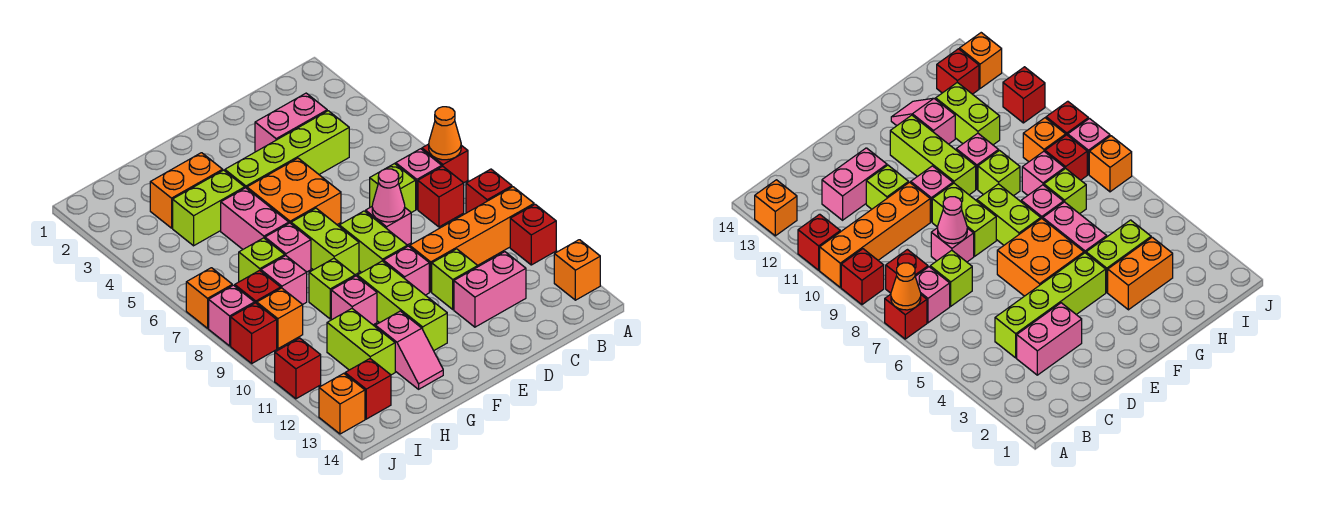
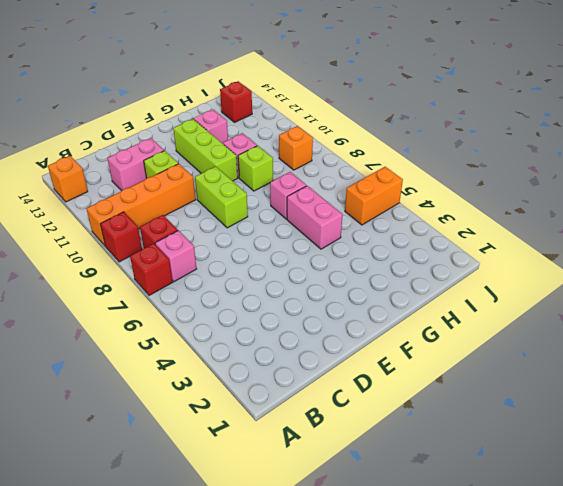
orange 1x2 brick [345,167,403,225] -> orange 1x2 brick moved to [150,153,223,228]
none -> red 1x1 brick [510,204,556,265]
none -> pink 1x2 brick [255,93,327,152]
none -> lime 1x4 brick [225,111,349,188]
none -> lime 1x1 brick [370,164,416,213]

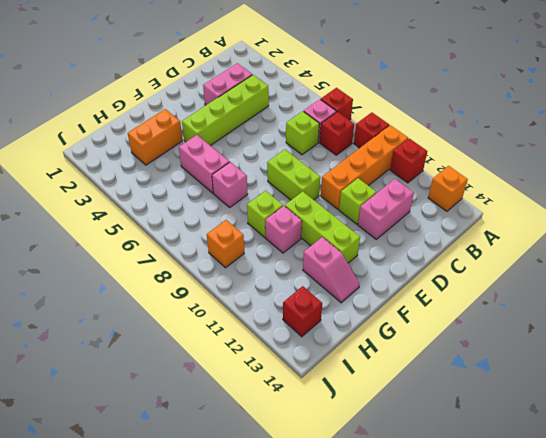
none -> pink 1x1 brick [366,207,411,245]
none -> orange 2x2 brick [247,158,341,224]
none -> pink 1x1 brick [384,246,429,295]
none -> lime 1x2 brick [291,208,359,275]

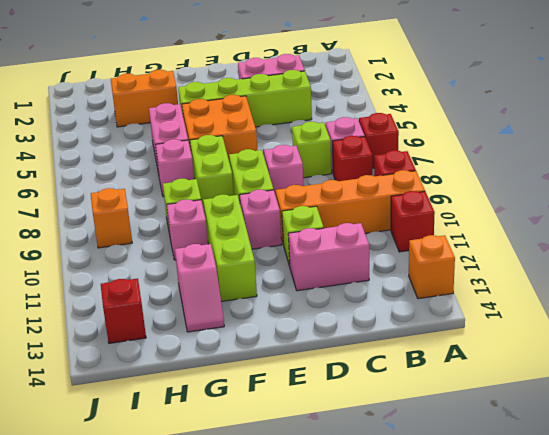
none -> lime 1x2 brick [173,170,245,246]
none -> lime 1x1 brick [239,238,285,282]
none -> pink 1x1 brick [261,256,307,305]
none -> lime 1x2 brick [327,309,395,375]

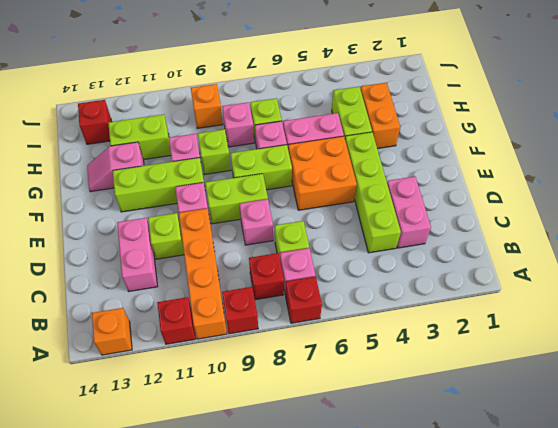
none -> red 1x1 brick [235,270,281,303]
none -> orange 1x1 brick [186,268,232,328]
none -> pink 1x1 brick [209,285,255,346]
none -> red 1x1 brick [231,303,277,363]

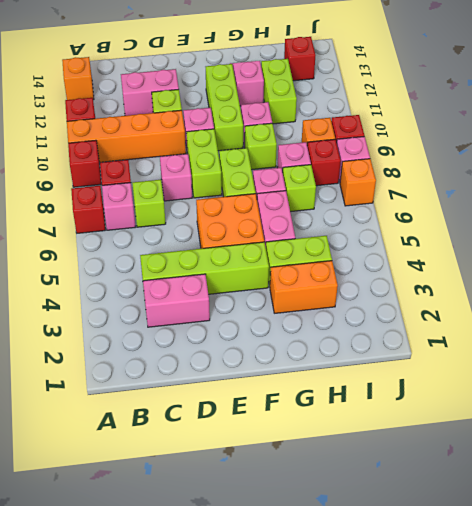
none -> red 1x1 brick [275,338,321,399]
none -> orange 1x1 brick [319,373,365,434]
none -> orange 1x1 cone [429,107,461,160]
none -> pink 1x1 cone [372,169,405,222]

